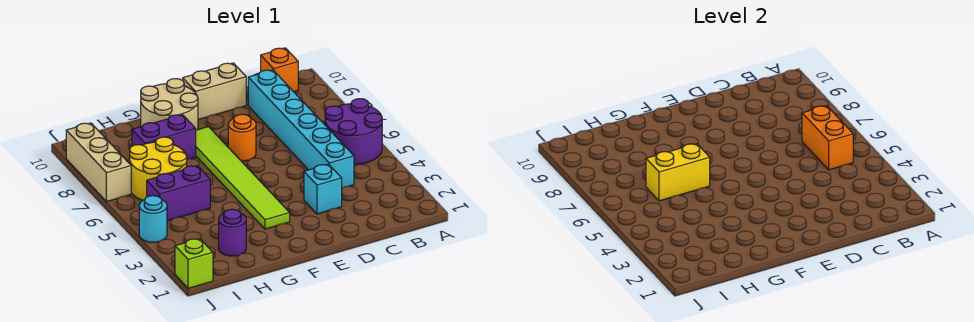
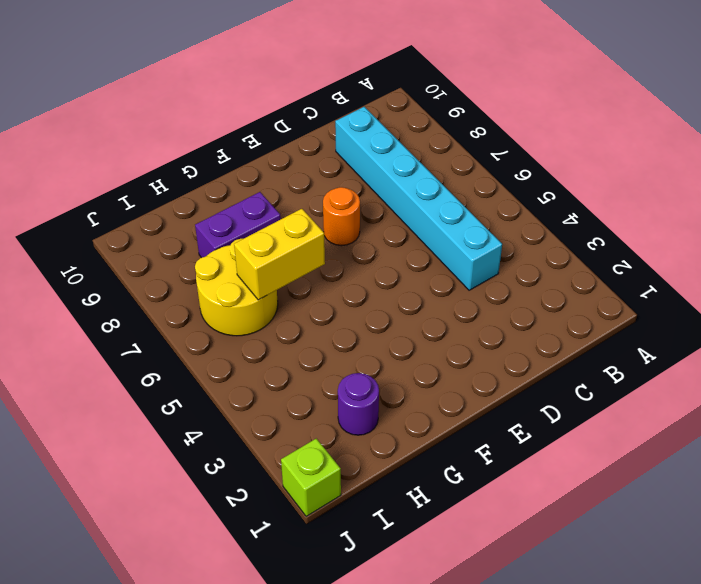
none -> purple 2x2 round brick [325,99,382,164]
none -> orange 1x1 brick [261,48,298,92]
none -> cyan 1x1 brick [304,164,342,214]

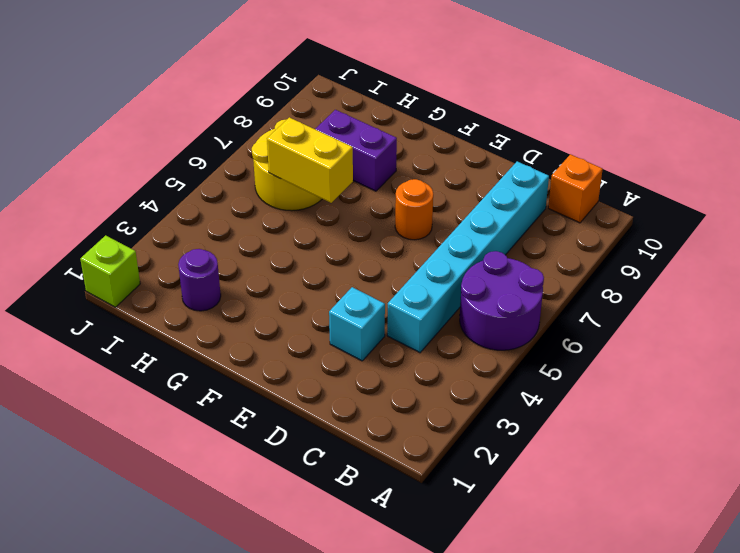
none -> tan 1x2 brick [183,63,246,120]
none -> lime 1x6 tile [196,127,290,229]
none -> tan 2x2 round brick [141,79,198,130]

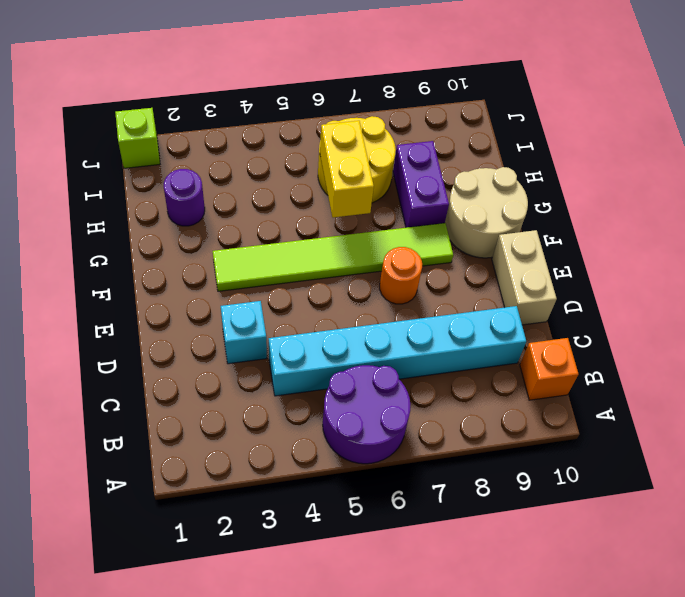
none -> purple 1x2 brick [147,166,210,221]
none -> cyan 1x1 round brick [139,196,167,242]
none -> tan 1x3 brick [66,123,131,202]

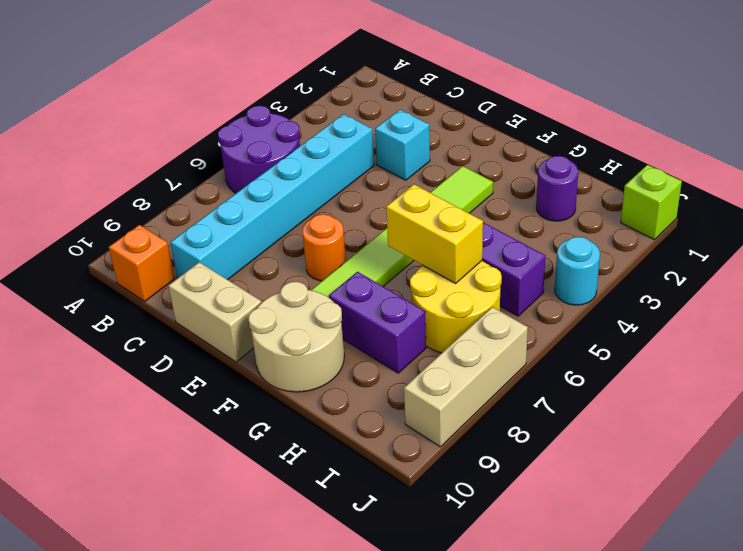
none -> orange 1x2 brick [802,106,853,170]

